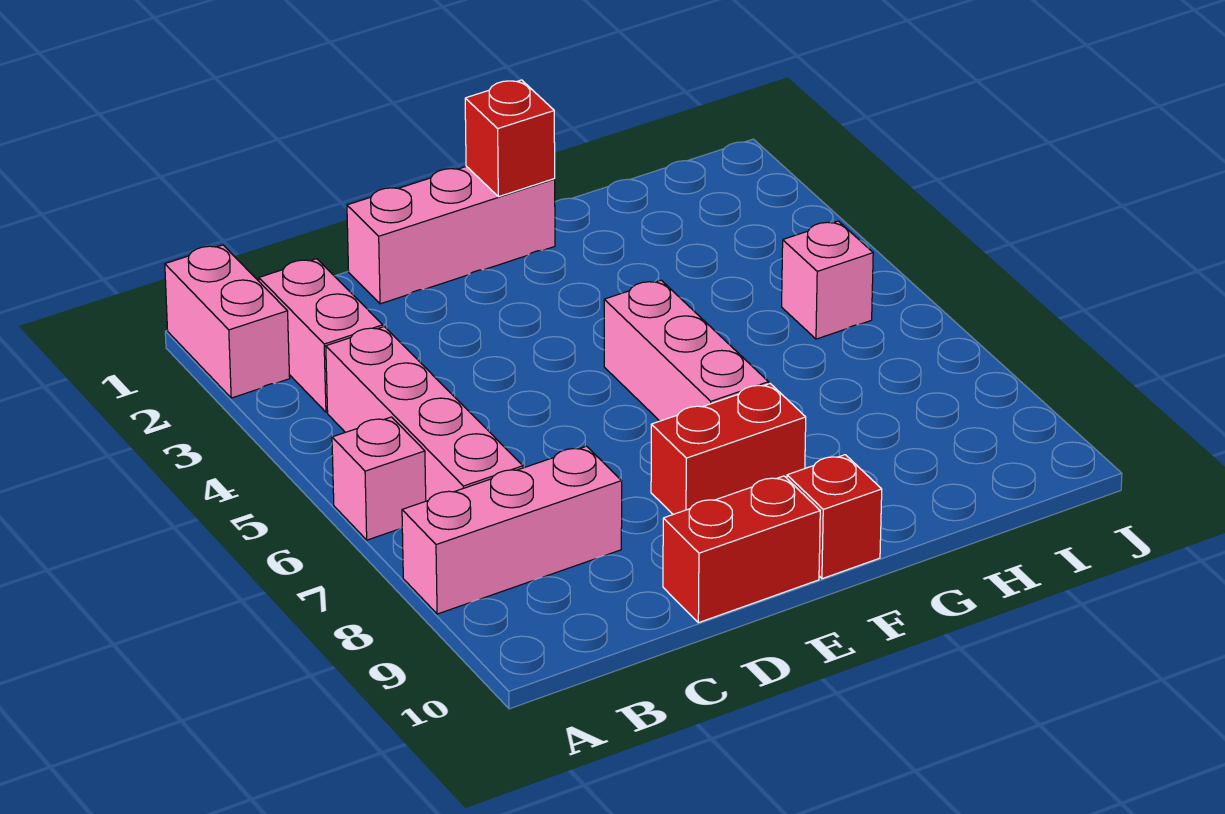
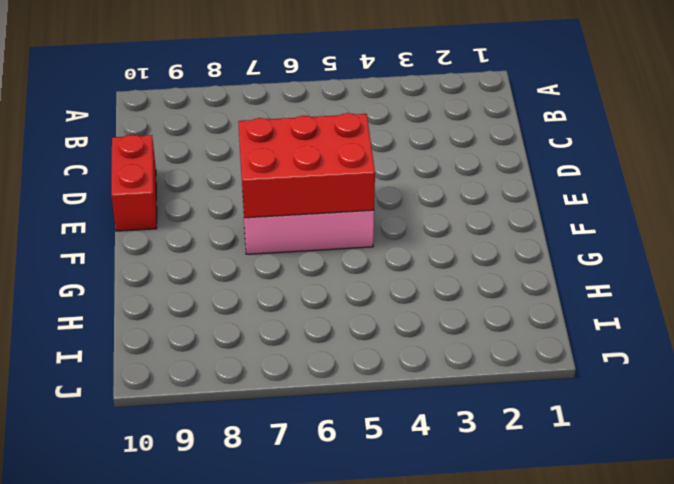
red 2x3 brick [238,113,375,218] -> none
none -> pink 1x2 brick [165,245,290,398]
none -> pink 1x1 brick [332,417,426,540]
none -> pink 1x3 brick [402,446,622,614]

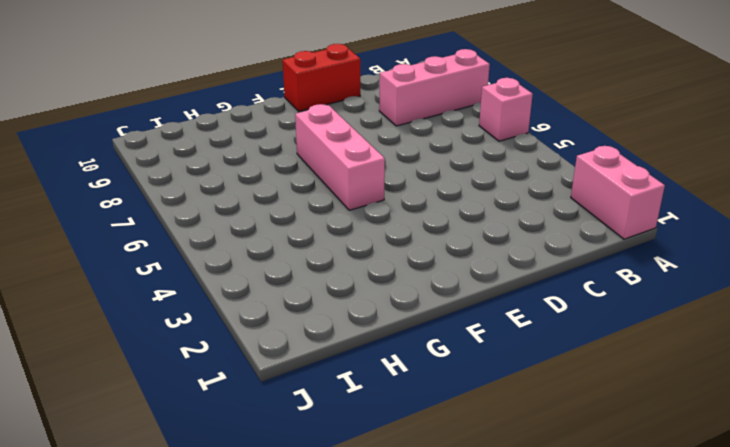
none -> pink 1x2 brick [259,259,383,412]
none -> pink 1x4 brick [326,327,523,501]
none -> pink 1x3 brick [347,166,555,304]

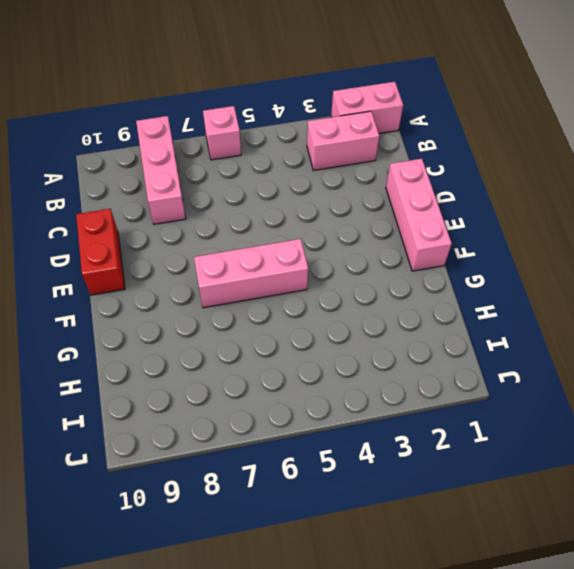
none -> pink 1x4 brick [326,327,523,501]
none -> red 1x2 brick [651,384,806,514]
none -> red 1x1 brick [787,455,882,579]

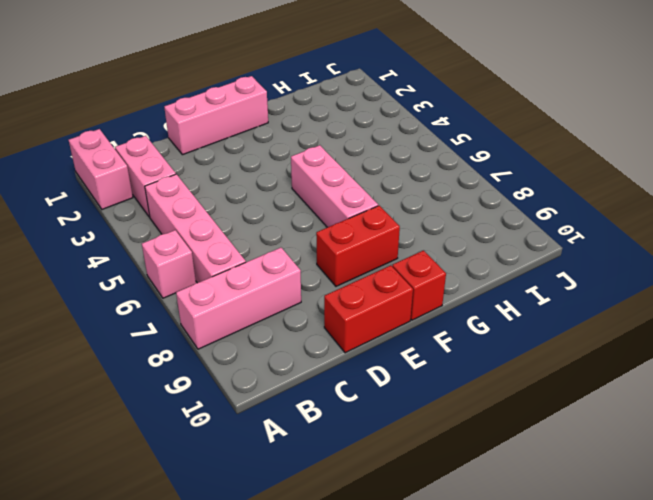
none -> pink 1x1 brick [782,221,873,339]
none -> red 1x1 brick [465,80,555,197]

